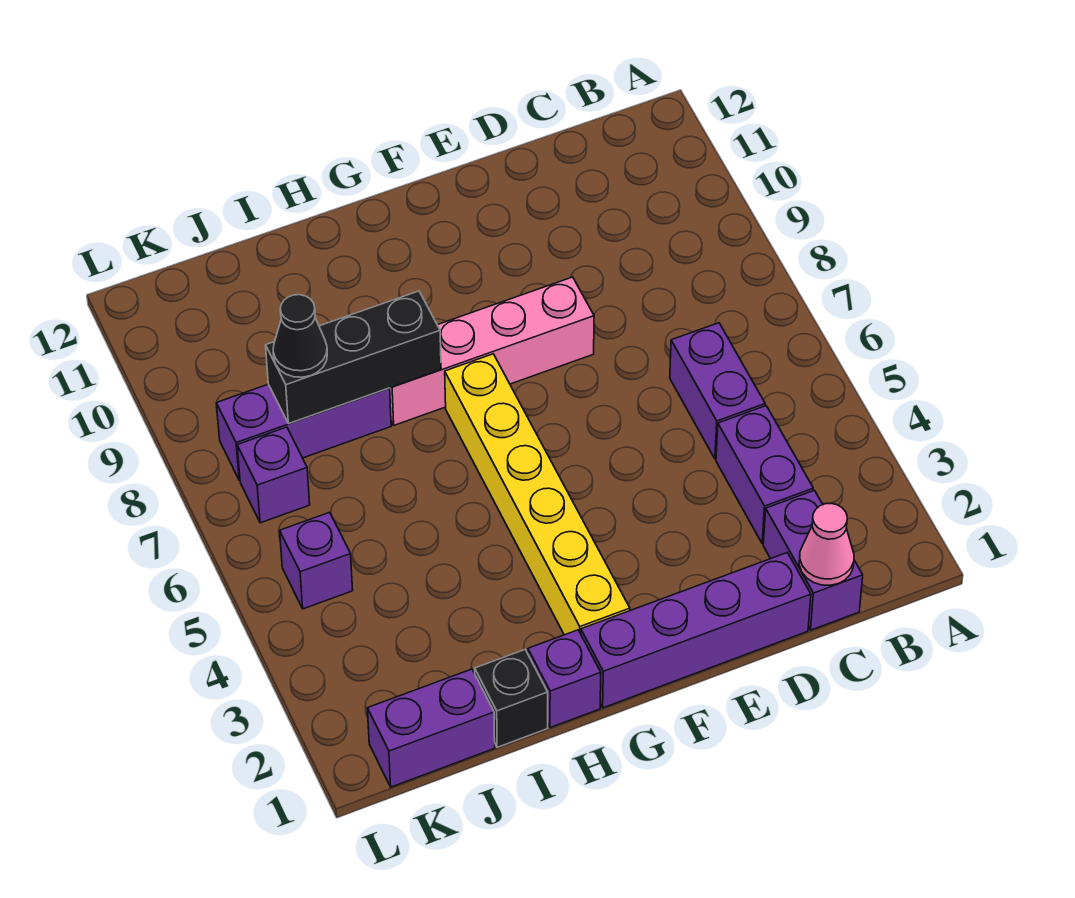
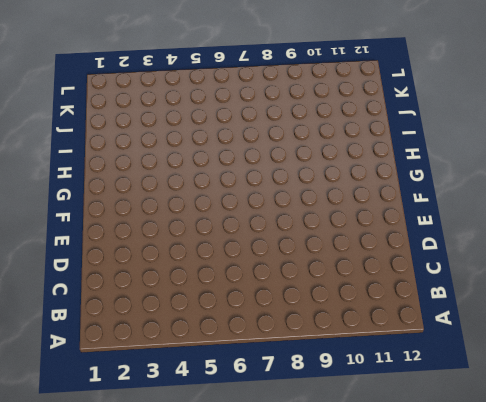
none -> purple 1x2 brick [763,490,863,630]
none -> purple 1x2 brick [716,406,813,544]
none -> purple 1x2 brick [670,323,765,459]

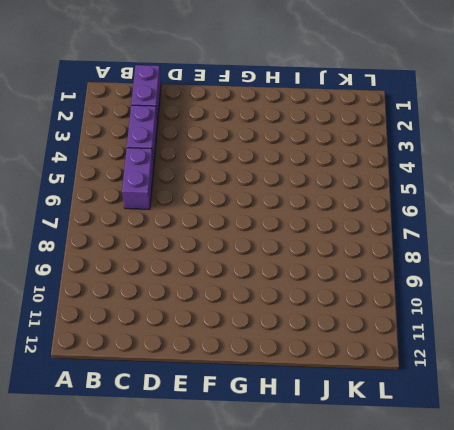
none -> purple 1x4 brick [581,553,811,708]
none -> pink 1x4 brick [390,277,594,425]
none -> yellow 1x6 brick [445,354,630,635]

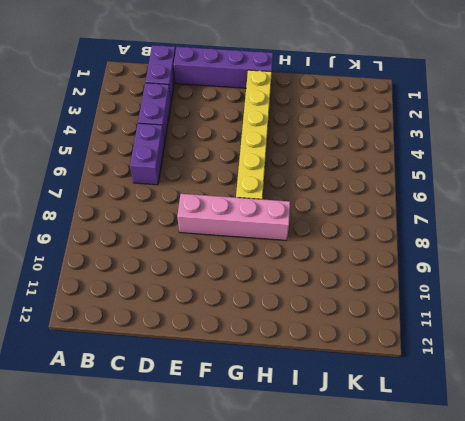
none -> purple 1x1 brick [528,630,601,728]
none -> black 1x1 brick [475,650,548,747]
none -> purple 1x3 brick [216,384,391,480]

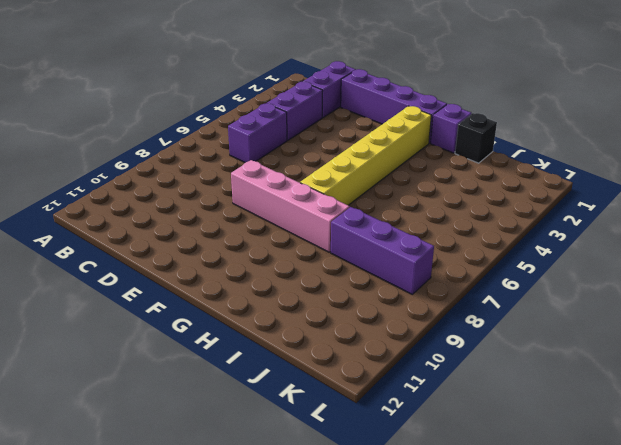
none -> purple 1x2 brick [367,669,495,787]
none -> purple 1x1 brick [280,512,353,609]
none -> purple 1x1 brick [237,427,310,523]

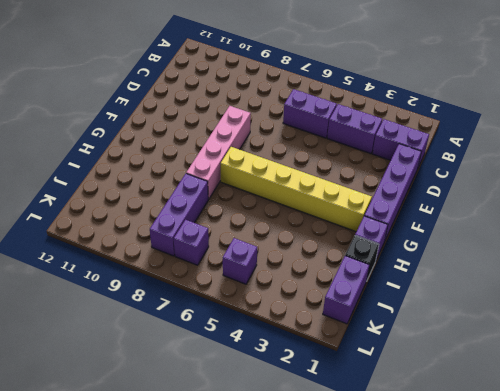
none -> pink 1x1 cone [799,503,854,585]
none -> black 1x3 brick [266,291,441,424]
none -> black 1x1 cone [273,295,327,377]

